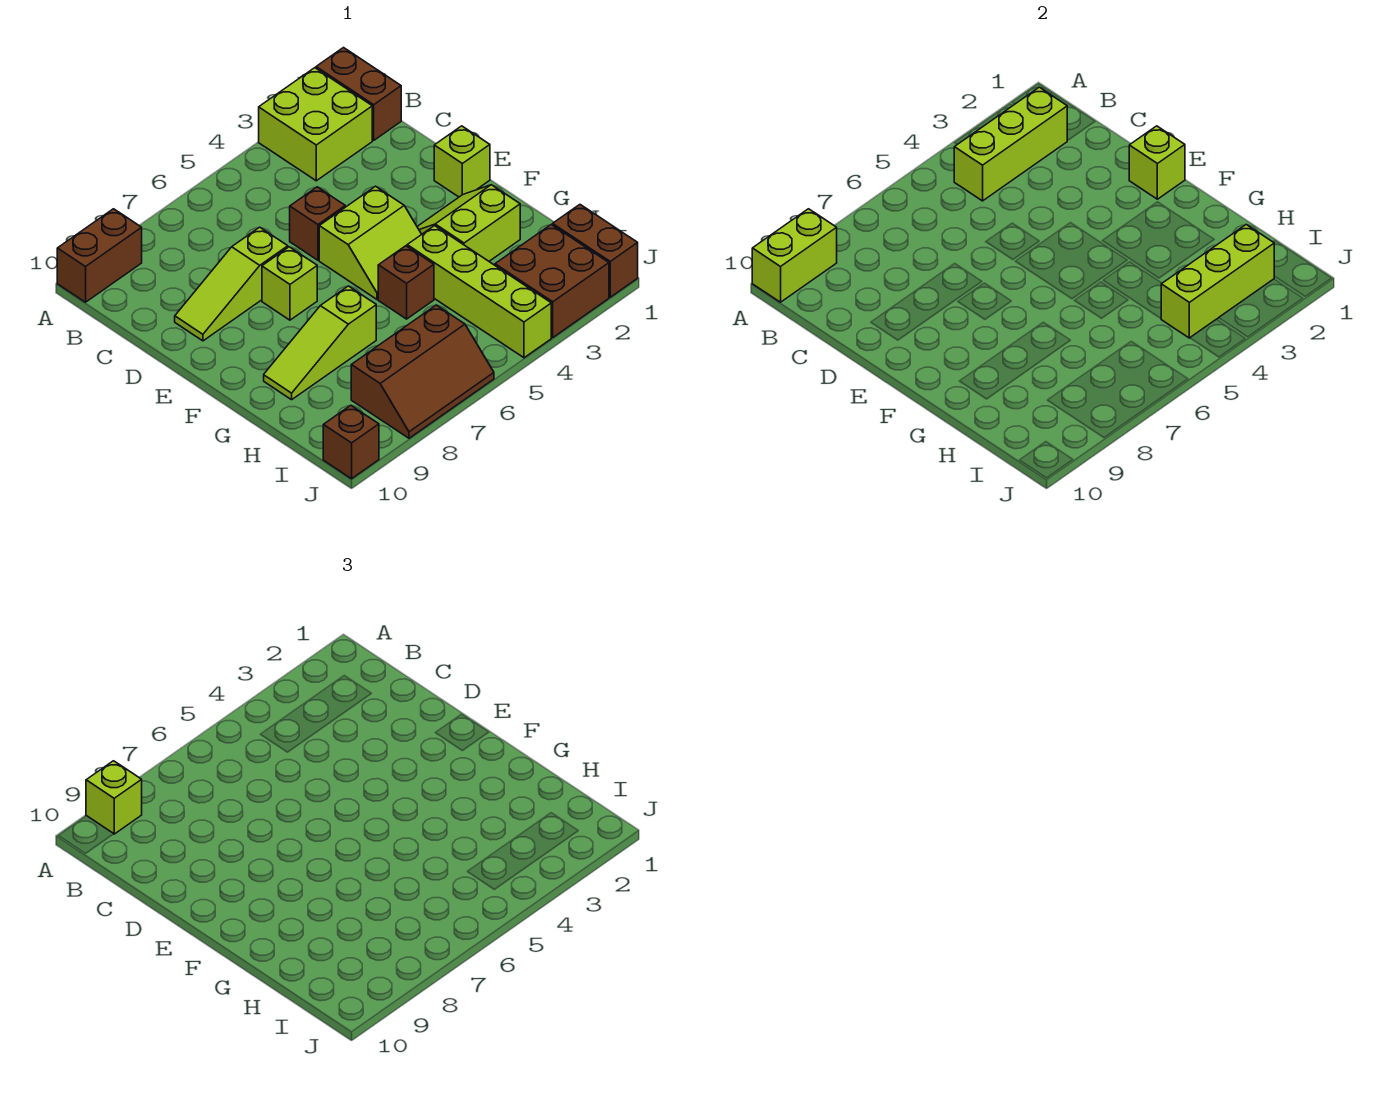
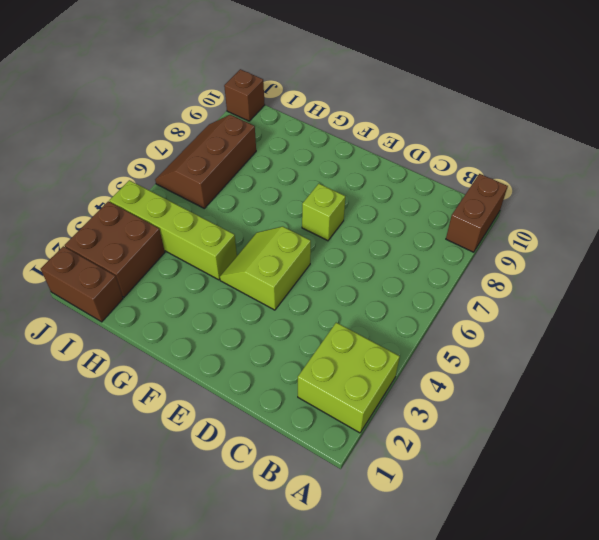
none -> brown 1x2 brick [316,48,401,140]
none -> brown 1x1 brick [290,187,345,260]
none -> lime 1x3 slope [175,227,288,341]

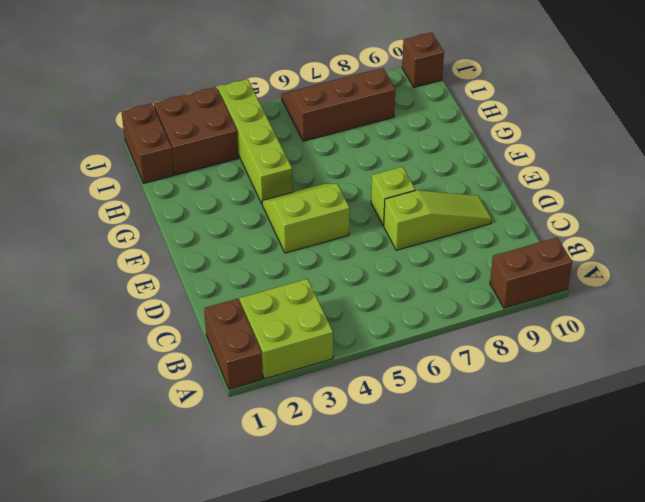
none -> brown 1x1 brick [290,187,345,260]
none -> lime 1x1 brick [434,126,490,197]
none -> lime 2x2 slope [417,185,520,261]

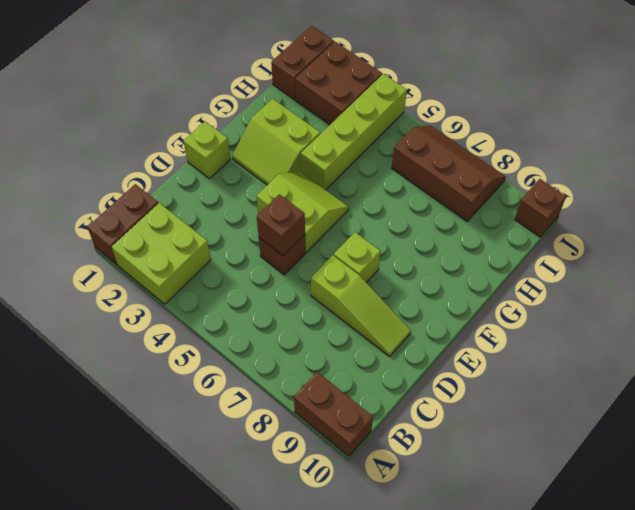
brown 1x1 brick [257,194,305,256] -> brown 1x1 brick moved to [378,246,434,319]
none -> lime 1x3 slope [264,286,376,400]
none -> lime 1x2 brick [752,209,837,302]
none -> lime 1x3 brick [954,87,1067,201]

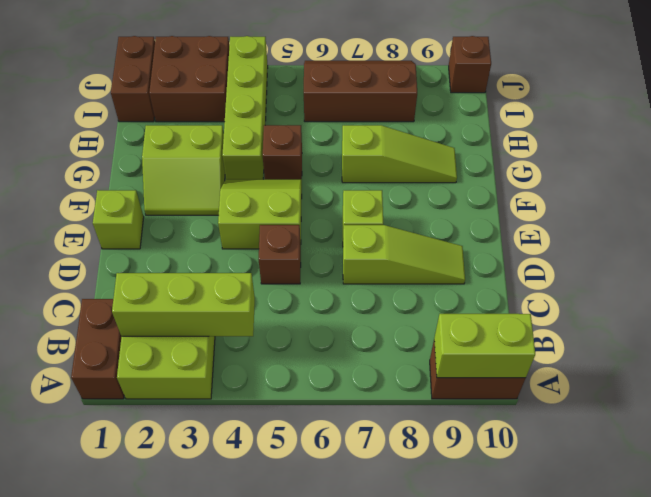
none -> lime 1x1 brick [1129,126,1185,199]
none -> lime 1x3 brick [1161,225,1274,338]
none -> lime 1x1 brick [86,761,142,834]

